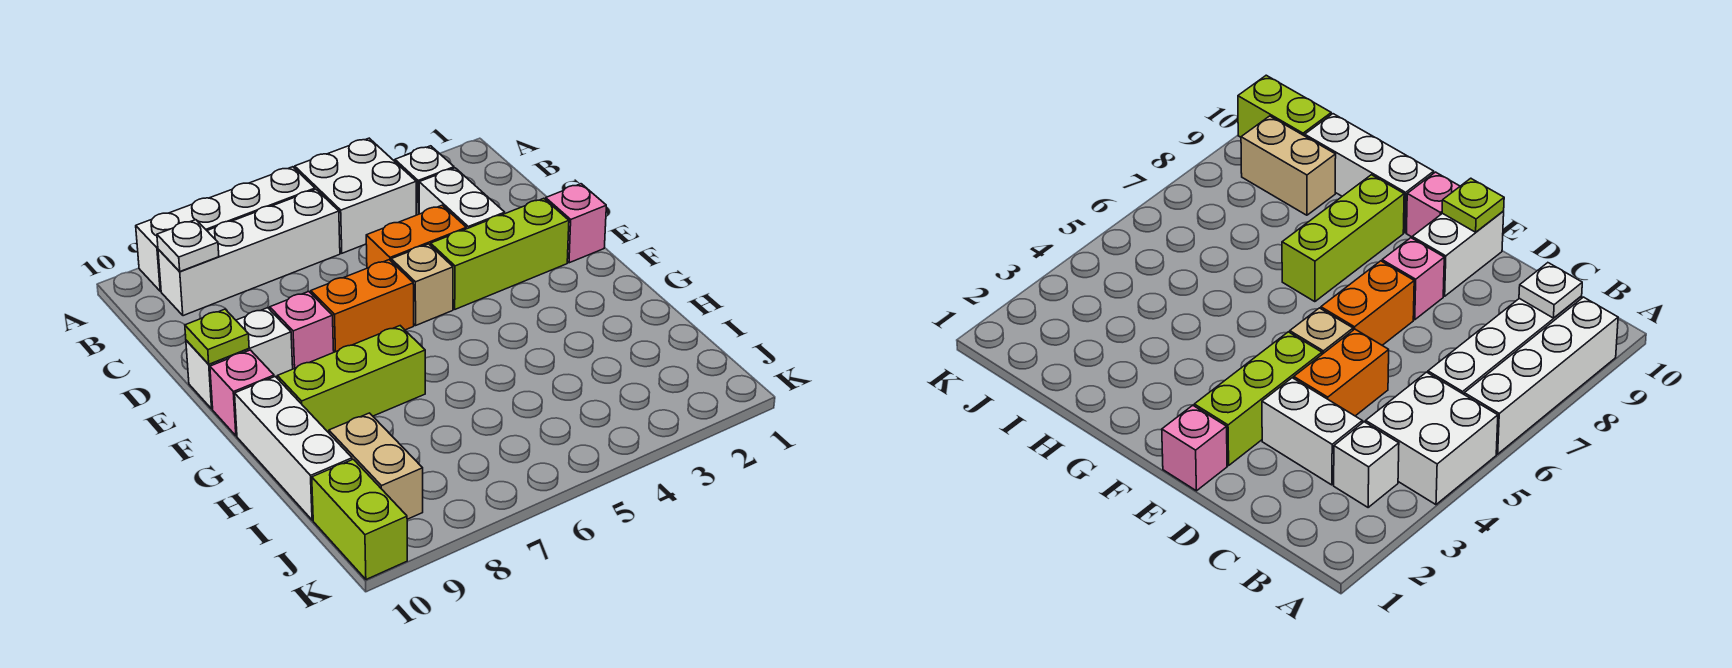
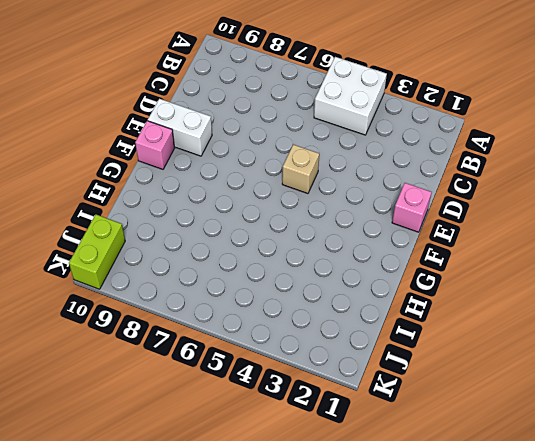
none -> white 1x4 brick [136,167,315,291]
none -> white 1x1 brick [395,146,454,215]
none -> white 1x4 brick [158,189,340,316]

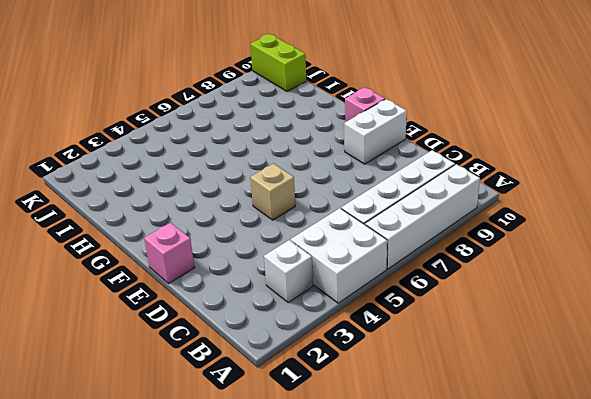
none -> white 1x2 brick [419,168,505,229]
none -> orange 1x2 brick [366,205,466,268]
none -> lime 1x3 brick [431,198,569,309]

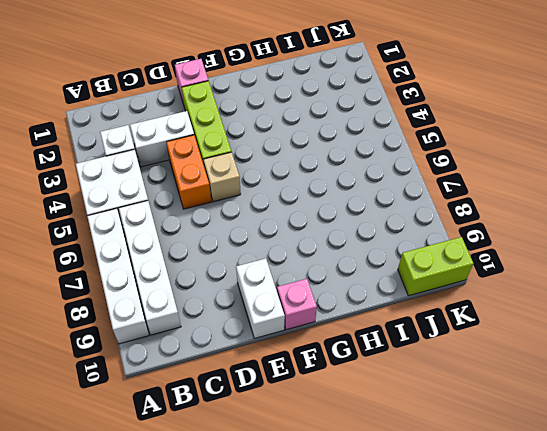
none -> orange 1x2 brick [311,260,414,352]
none -> pink 1x1 brick [270,292,334,369]
none -> lime 1x3 brick [277,326,425,433]

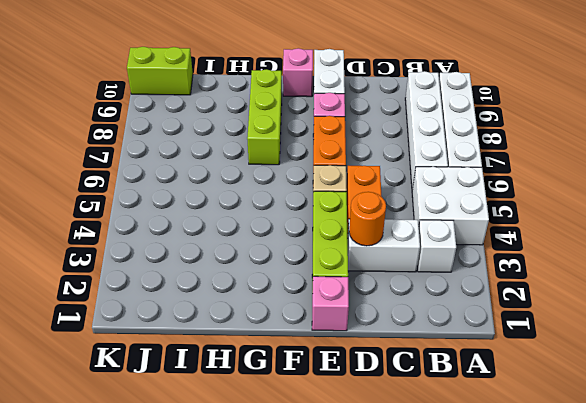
orange 1x1 round brick [349,192,386,246] -> none
none -> white 1x3 brick [235,377,352,520]
none -> tan 1x2 brick [329,413,423,519]
none -> white 1x1 plate [157,220,219,271]

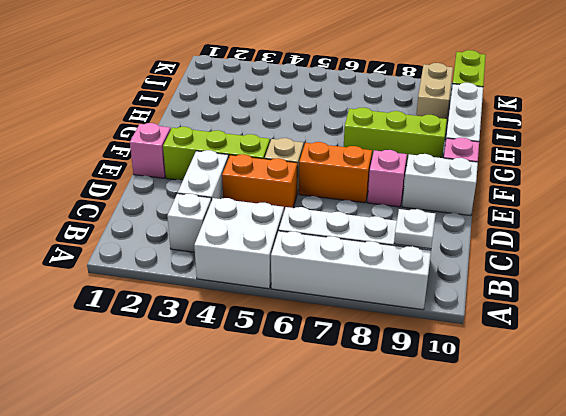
none -> lime 1x1 plate [185,309,249,364]

